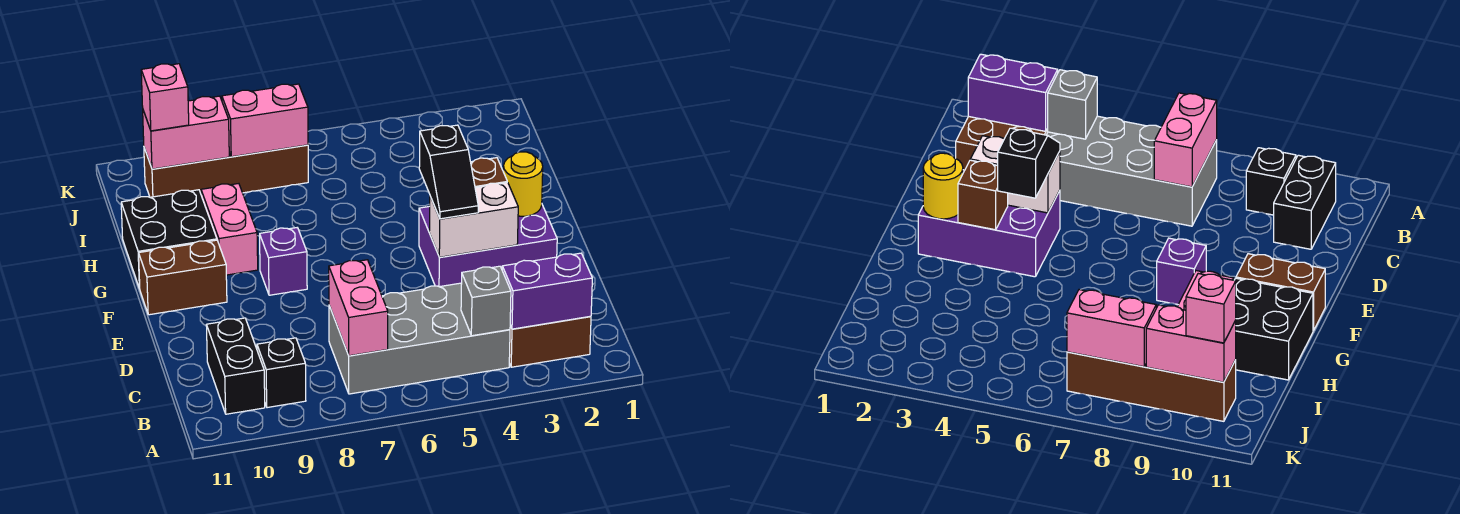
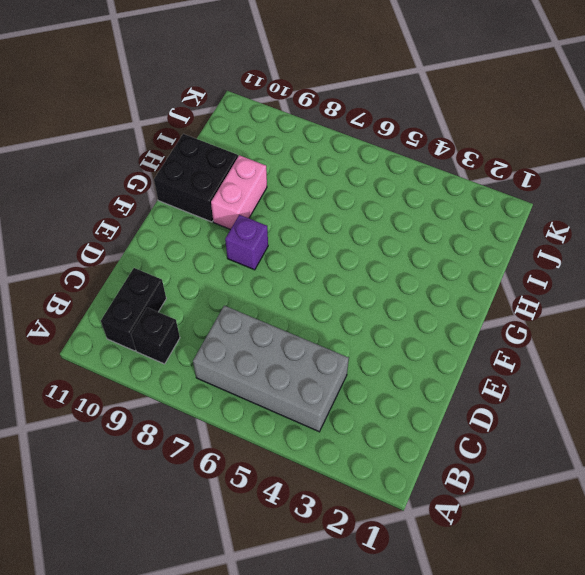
none -> brown 2x2 brick [509,316,591,367]
none -> purple 2x3 brick [419,205,557,287]
none -> brown 1x2 brick [139,240,227,315]

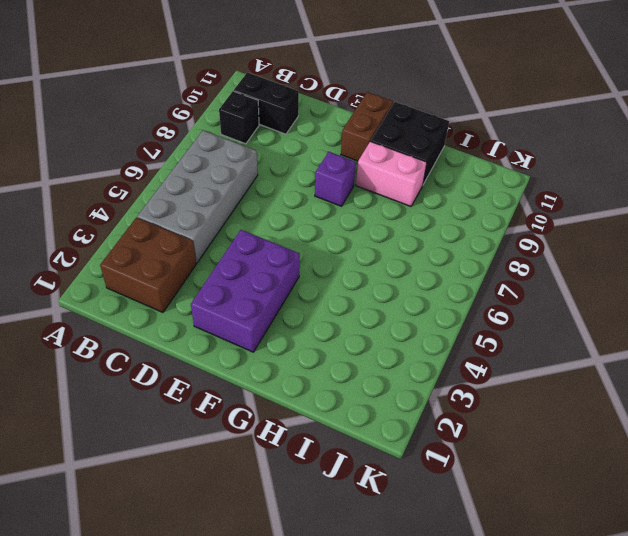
none -> brown 1x4 brick [144,145,308,197]
none -> purple 1x2 brick [502,253,592,329]
none -> grey 1x1 brick [461,266,511,336]

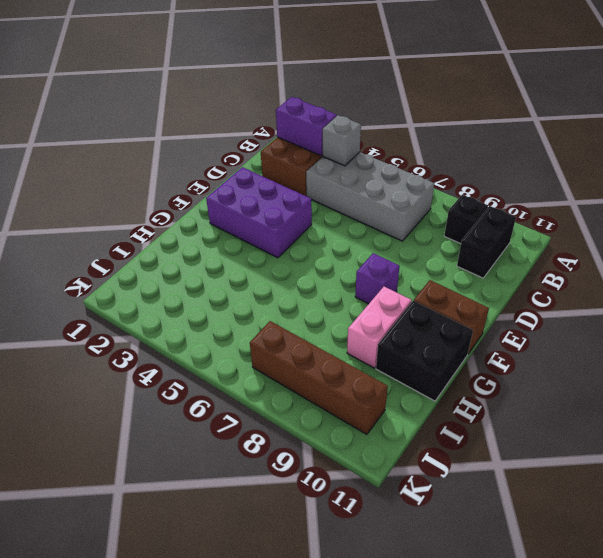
none -> pink 1x2 brick [329,260,388,356]
none -> white 1x2 brick [429,183,518,257]
none -> yellow 1x1 round brick [503,152,543,216]

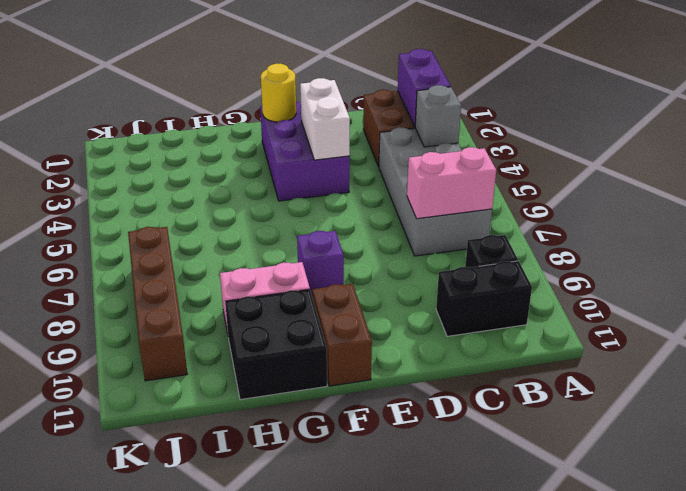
none -> brown 1x1 brick [471,158,507,188]
none -> pink 1x2 brick [222,84,308,157]
none -> pink 1x2 brick [143,96,229,169]

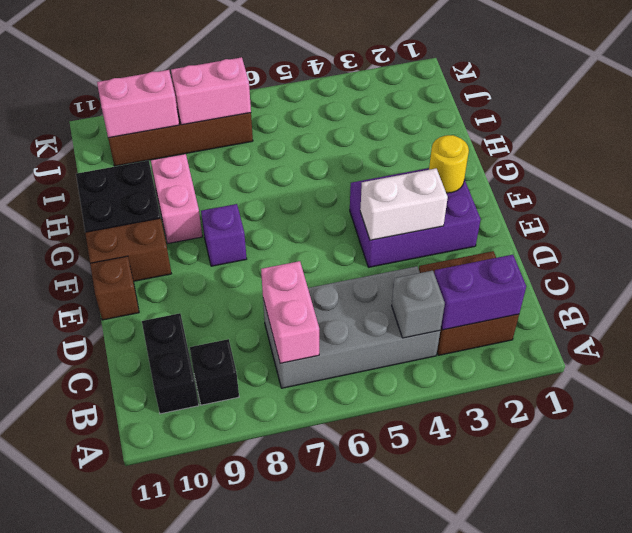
brown 1x1 brick [90,256,139,320] -> brown 1x1 brick moved to [471,158,507,188]
none -> black 1x2 slope [419,125,478,219]
none -> pink 1x1 brick [141,64,189,131]

